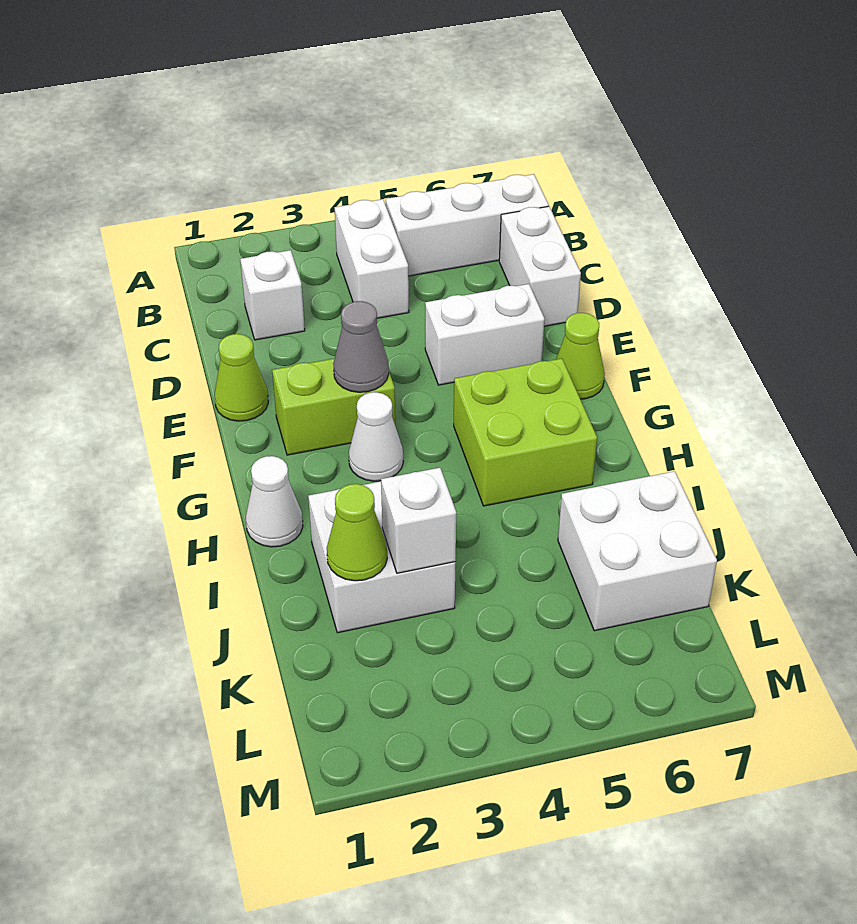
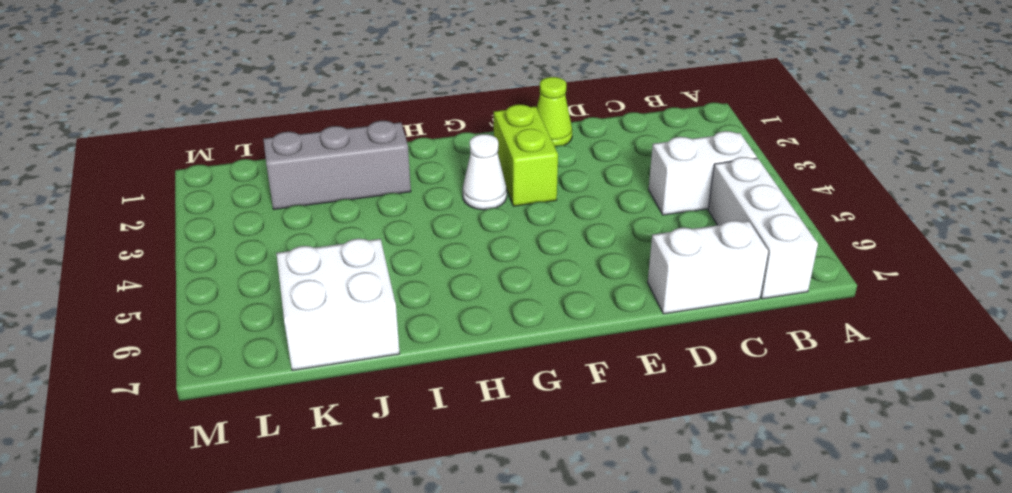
grey 1x3 brick [263,121,411,209] -> white 2x2 brick [308,481,455,633]
none -> white 1x1 brick [240,250,305,340]
none -> white 1x2 brick [425,284,545,385]
none -> lime 1x1 cone [556,313,605,399]

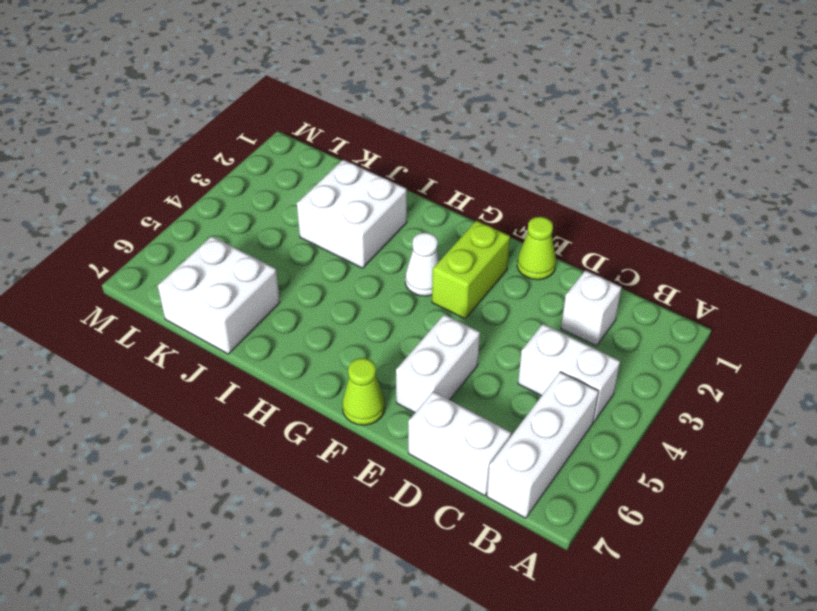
none -> lime 2x2 brick [454,359,597,506]
none -> white 1x1 cone [246,456,303,547]
none -> grey 1x1 cone [333,301,389,392]

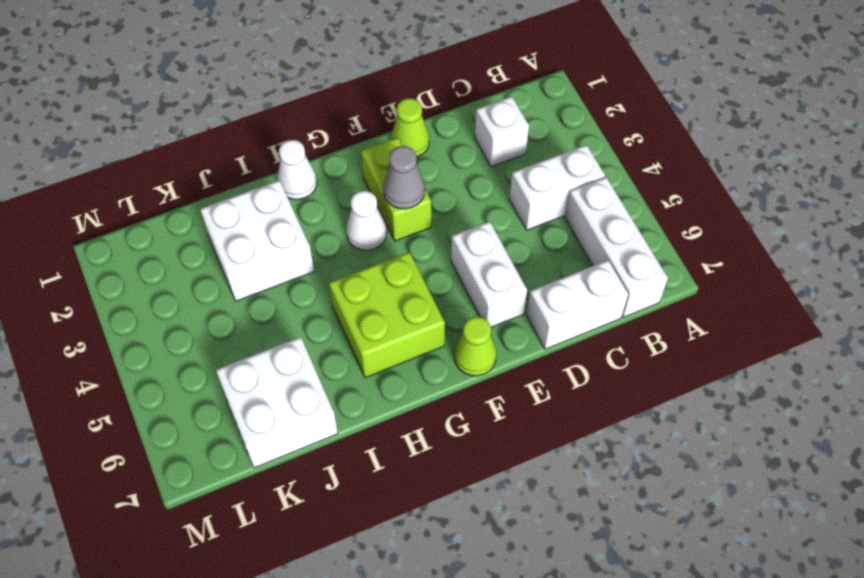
none -> lime 1x1 cone [327,484,387,581]
none -> white 1x1 brick [381,468,456,573]

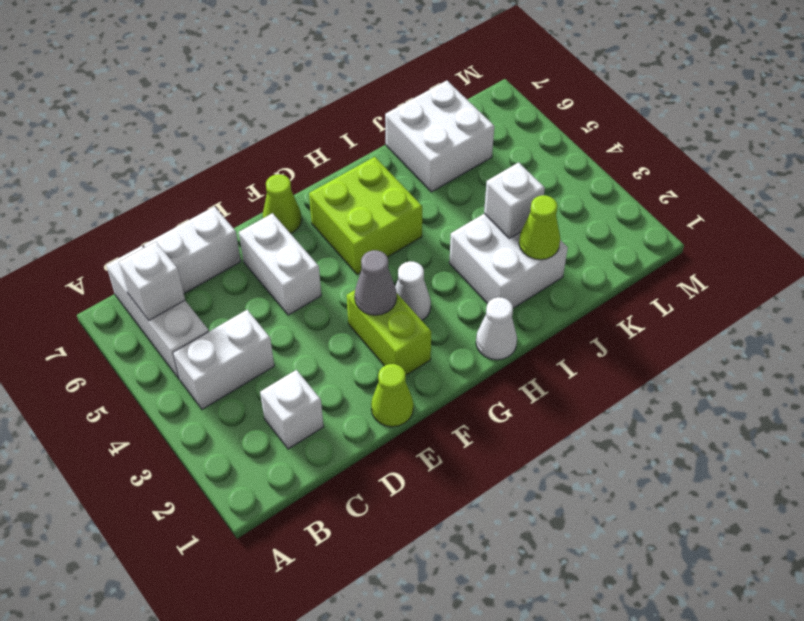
white 1x1 brick [119,242,185,320] -> none

